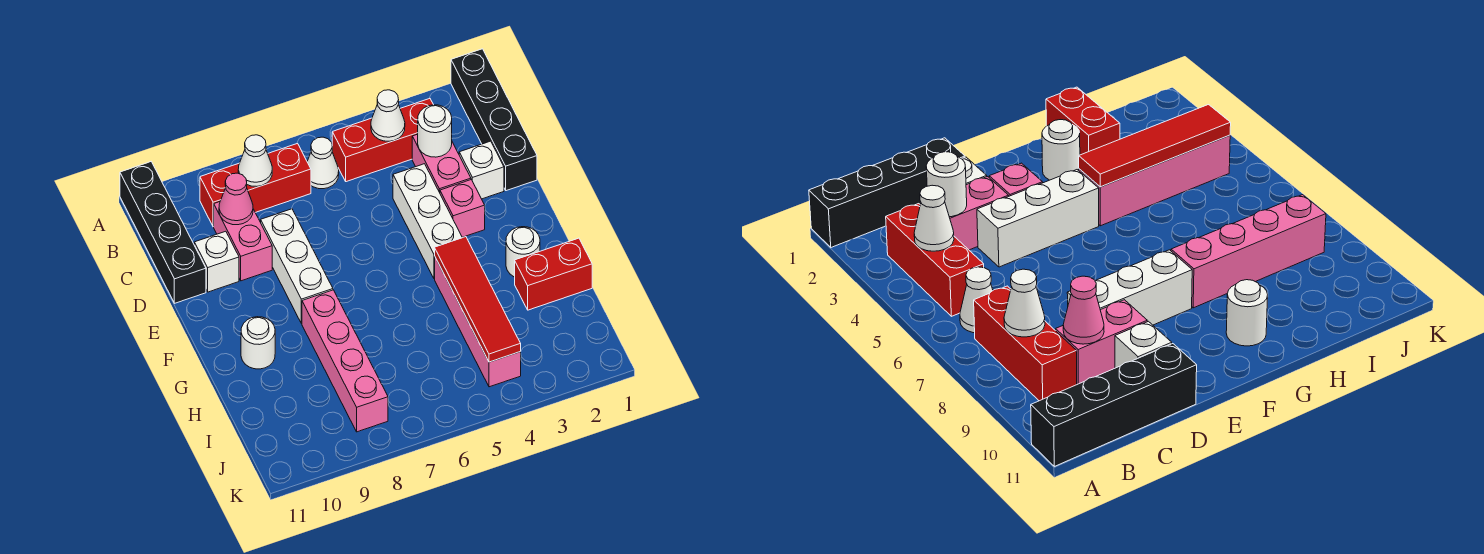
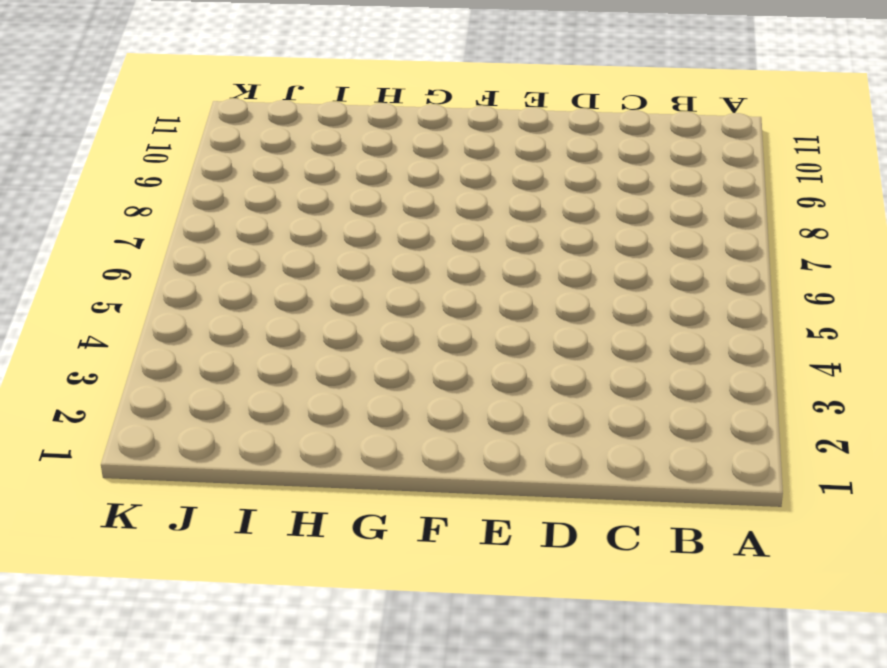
none -> black 1x4 brick [451,49,537,191]
none -> black 1x4 brick [120,162,206,303]
none -> red 1x3 brick [332,99,433,182]

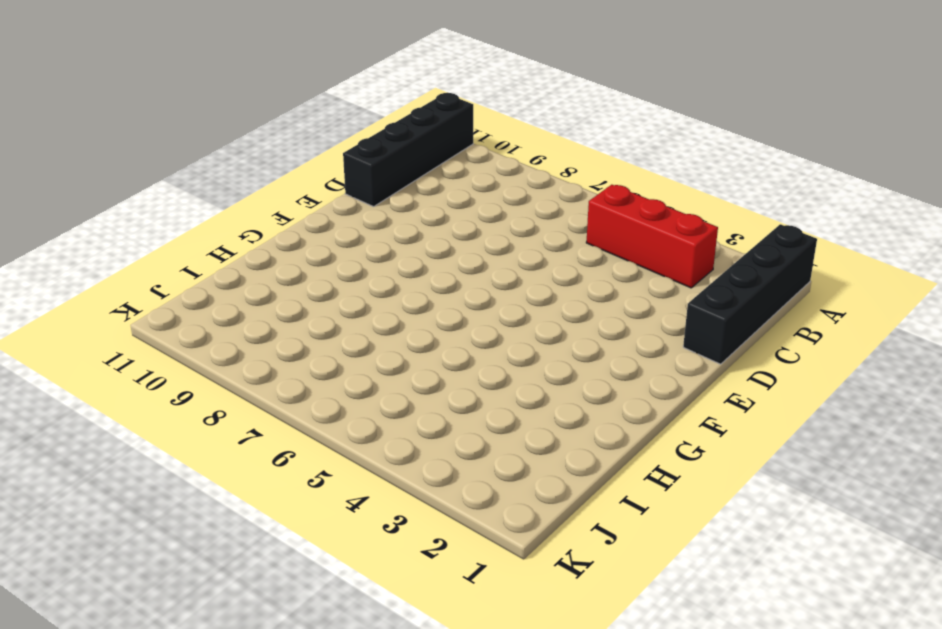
none -> white 1x1 cone [307,137,339,189]
none -> red 1x3 brick [200,143,311,227]
none -> pink 1x2 brick [412,134,471,193]

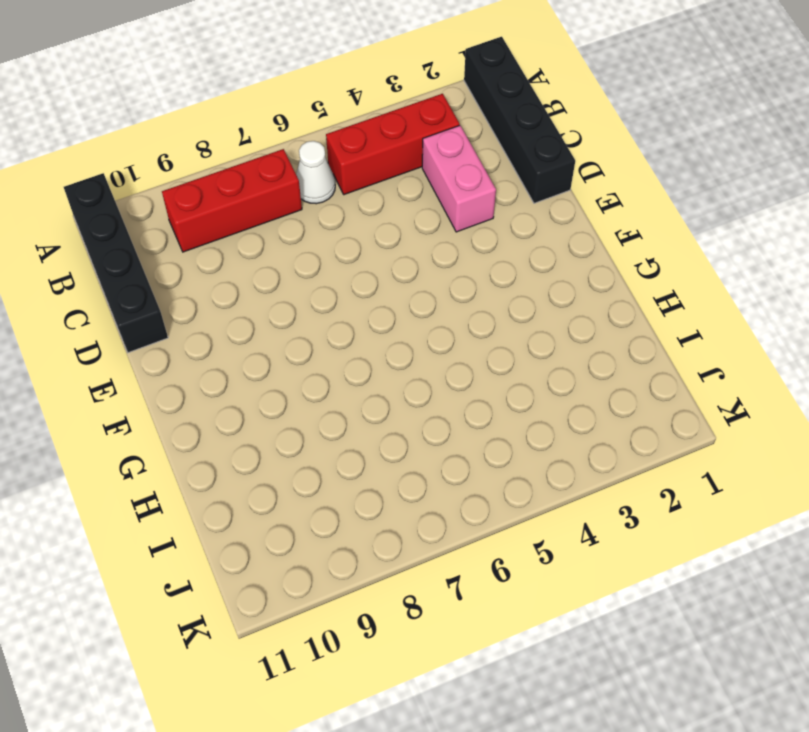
none -> pink 1x2 brick [214,202,272,281]
none -> white 1x1 brick [459,141,504,199]
none -> white 1x3 brick [393,164,462,279]

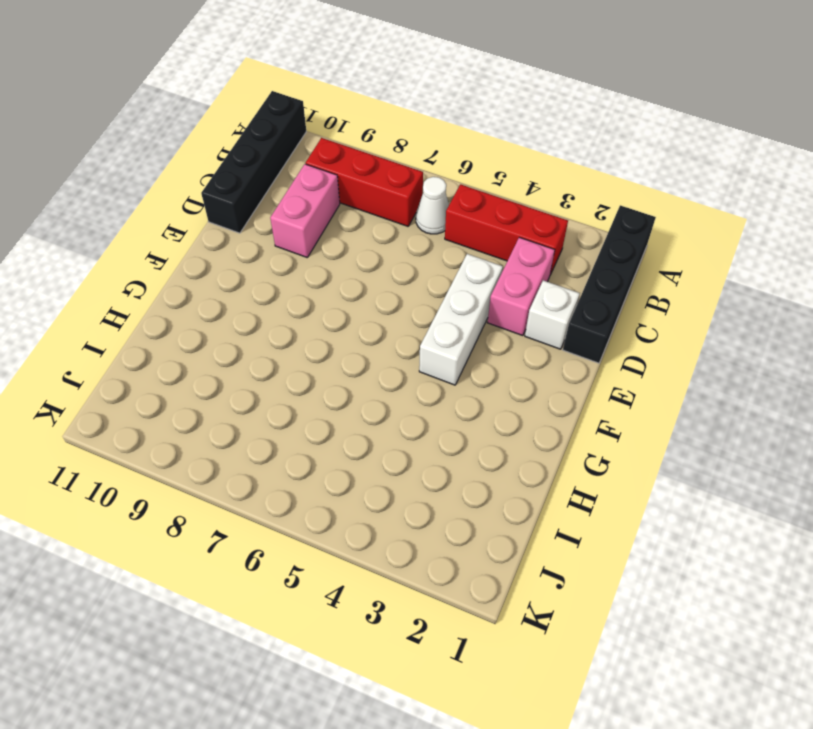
none -> white 1x3 brick [261,209,333,324]
none -> white 1x1 brick [194,231,239,292]
none -> pink 1x1 brick [440,180,485,238]

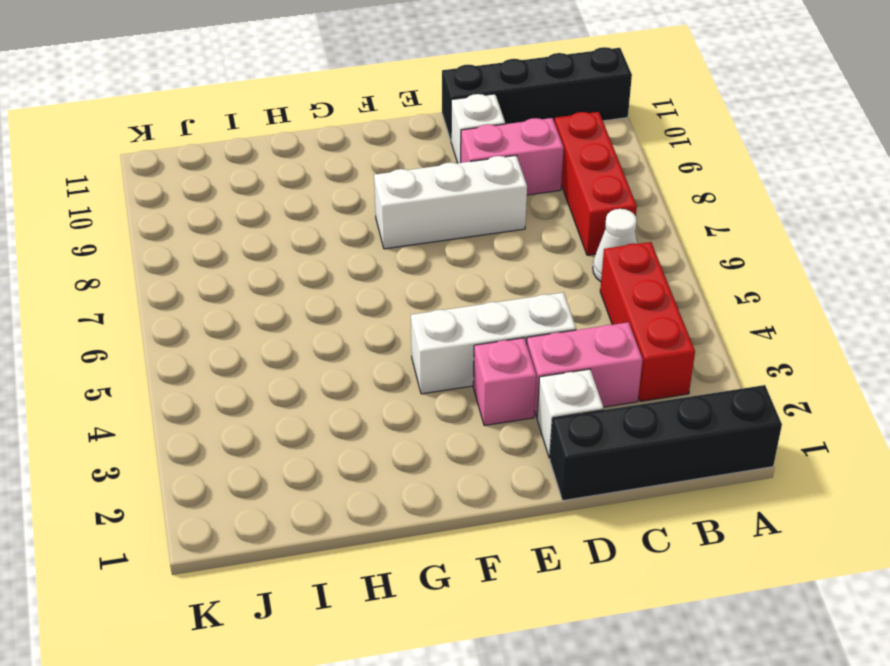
none -> white 1x1 round brick [506,227,540,277]
none -> pink 1x4 brick [435,257,521,387]
none -> pink 1x4 brick [302,290,388,432]

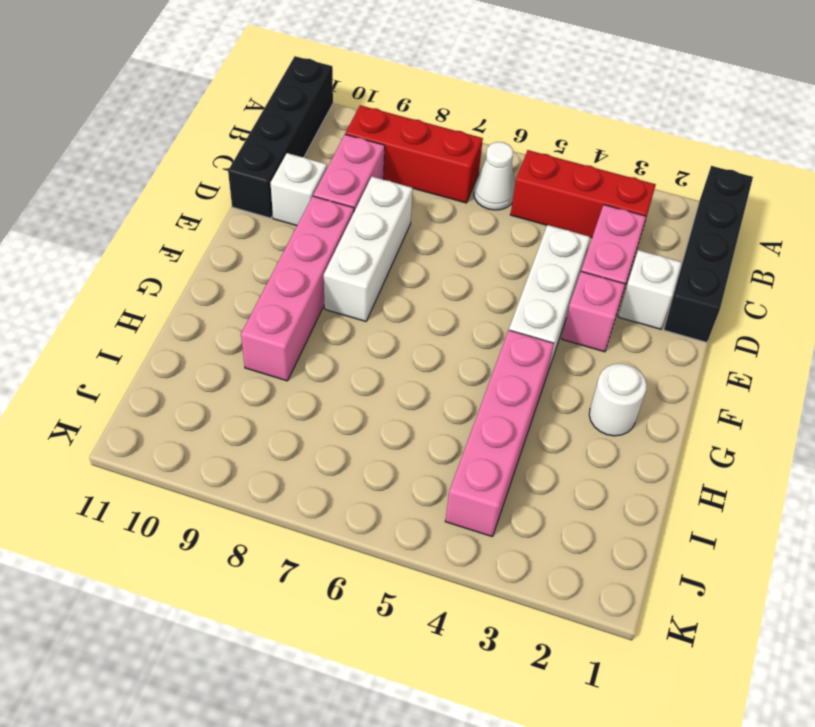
pink 1x4 brick [241,196,354,381] -> pink 1x4 brick moved to [302,290,388,432]
none -> white 1x1 round brick [241,317,275,369]
none -> red 1x2 brick [515,238,592,310]
none -> white 1x1 cone [371,90,405,141]

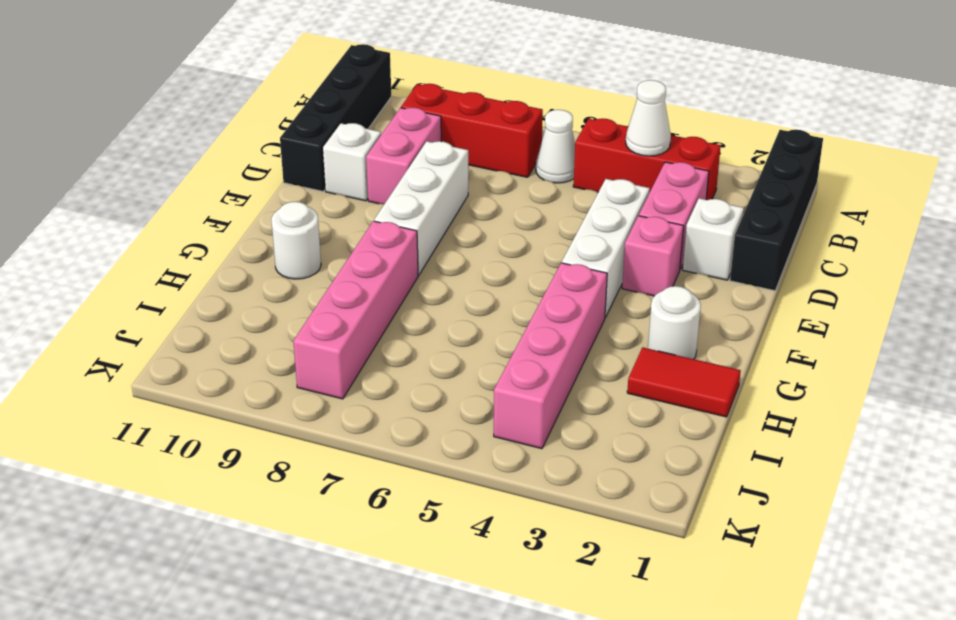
red 1x2 tile [627,347,741,417] -> red 1x2 brick [515,238,592,310]
none -> white 1x1 cone [238,135,272,186]
none -> white 1x1 round brick [418,105,452,157]
none -> pink 1x1 cone [219,173,253,225]

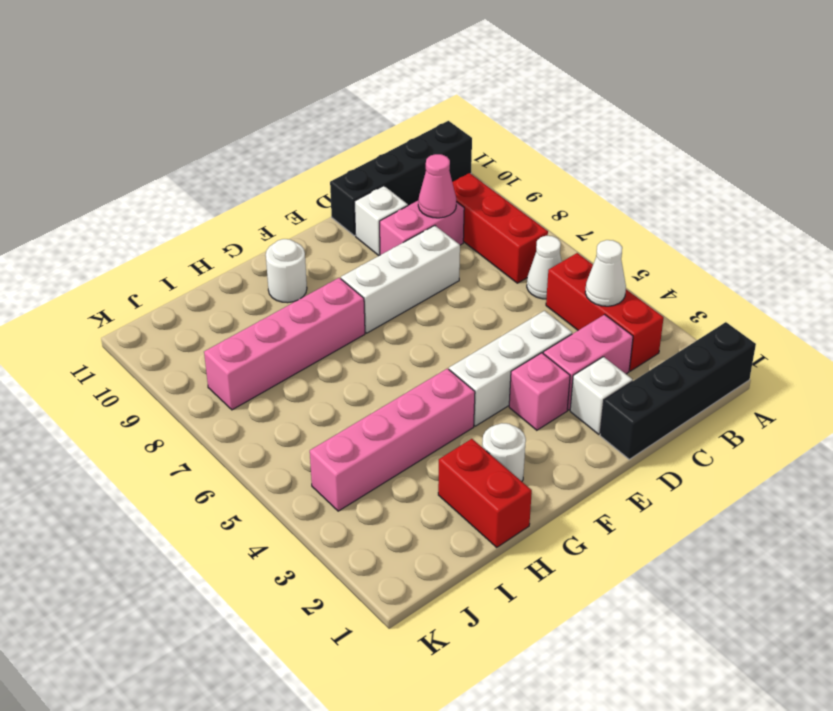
none -> white 1x1 cone [238,135,272,186]
none -> white 1x1 round brick [418,105,452,157]
none -> red 1x4 tile [435,237,521,362]

